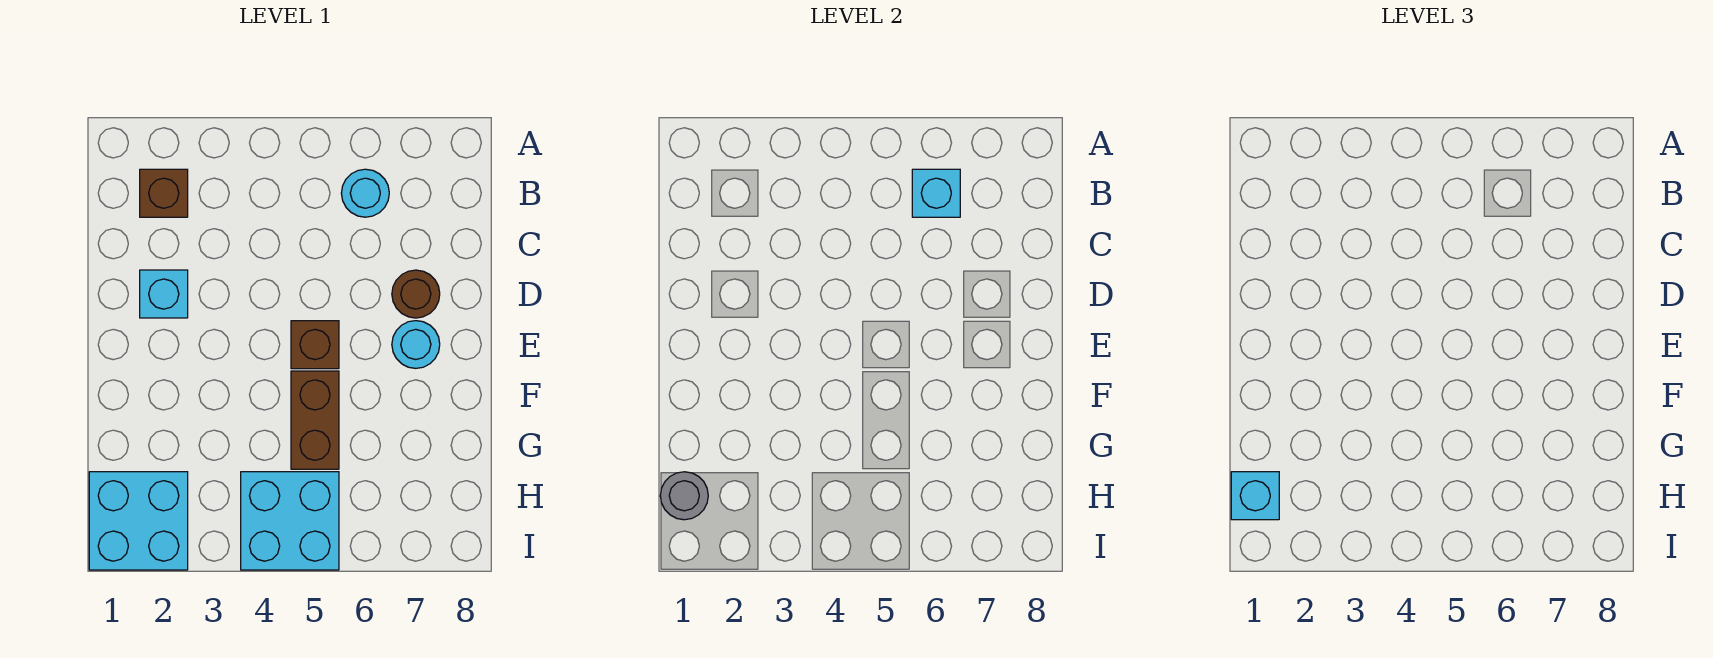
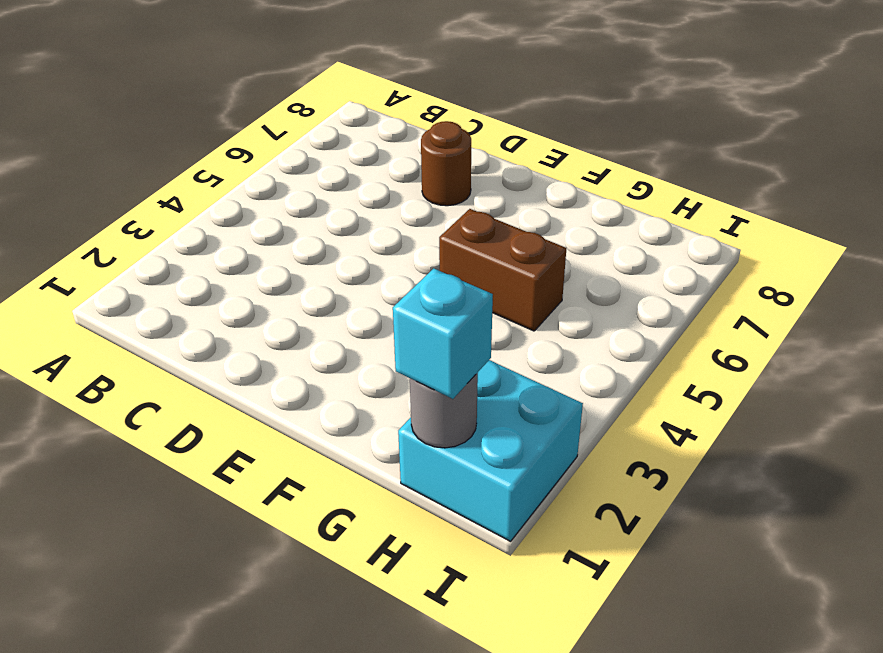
none -> brown 1x1 brick [140,169,188,217]
none -> cyan 1x1 round brick [341,169,389,217]
none -> cyan 1x1 brick [140,270,188,318]

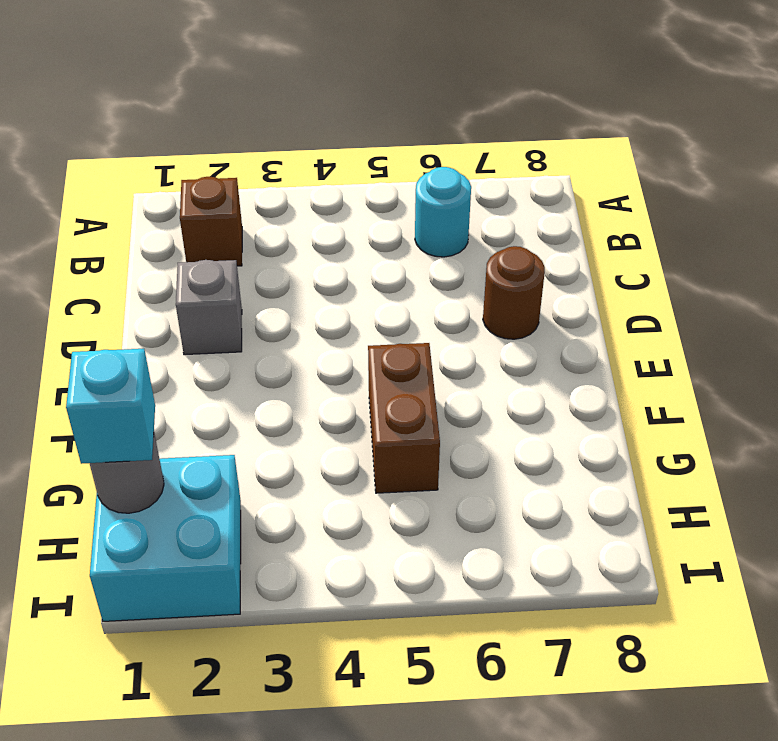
grey 1x1 brick [176,260,242,355] -> cyan 1x1 brick [140,270,188,318]
none -> brown 1x1 brick [291,321,339,369]
none -> cyan 1x1 round brick [392,321,440,368]
none -> cyan 2x2 brick [241,472,339,570]

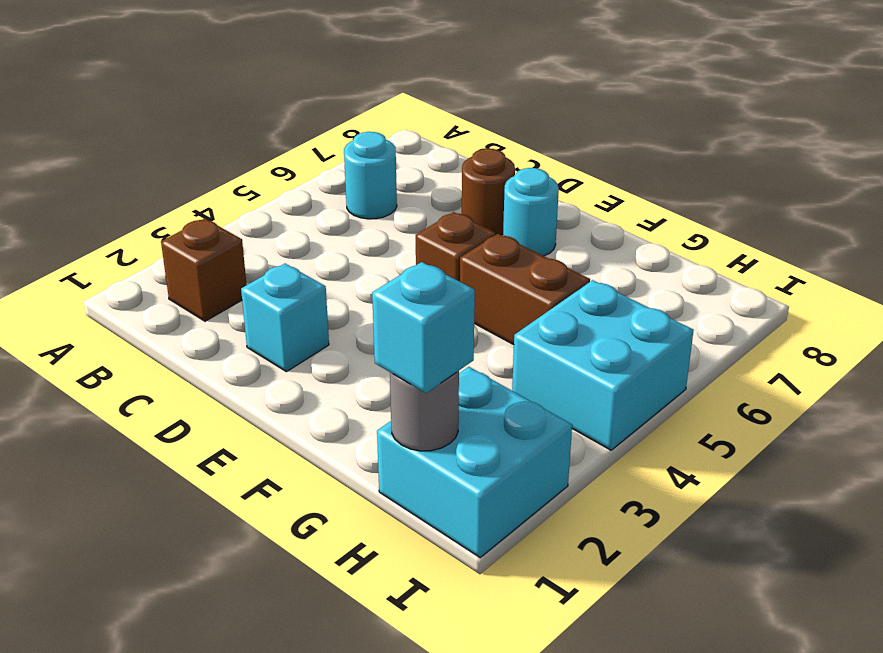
none -> cyan 1x1 brick [912,169,960,217]

